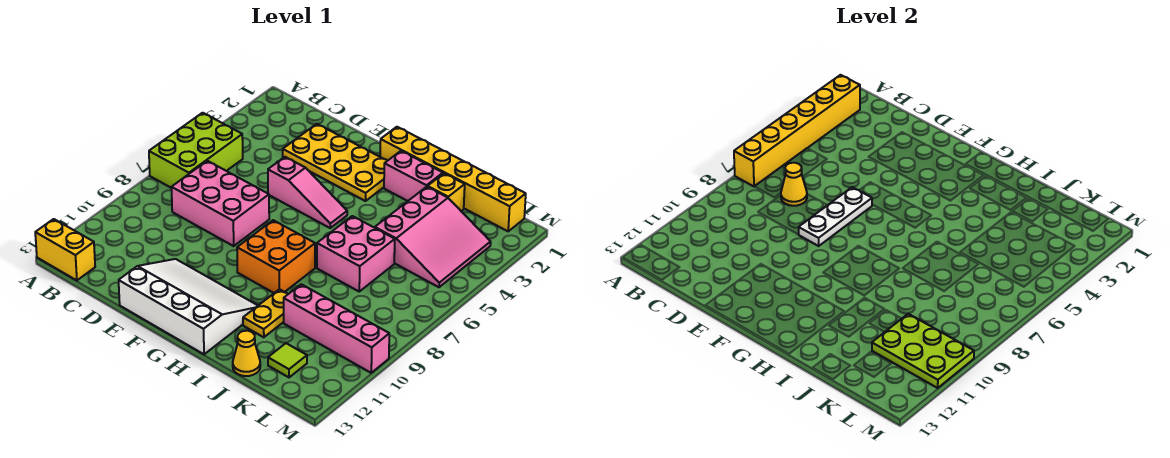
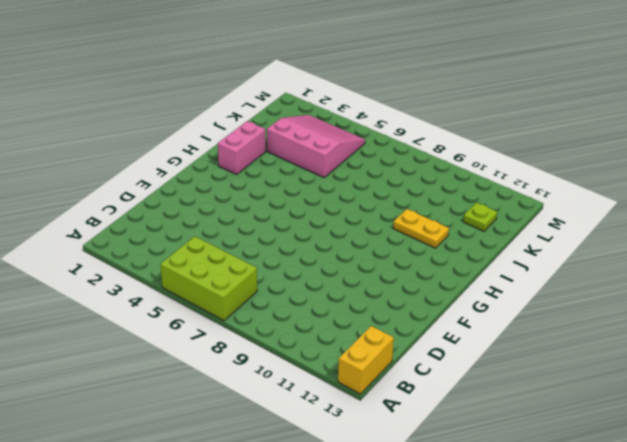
lime 1x1 plate [463,203,497,231] -> lime 1x1 tile [268,343,307,377]
none -> pink 2x3 brick [172,161,269,246]
none -> yellow 2x4 plate [283,124,387,201]
none -> pink 1x3 slope [268,157,347,228]

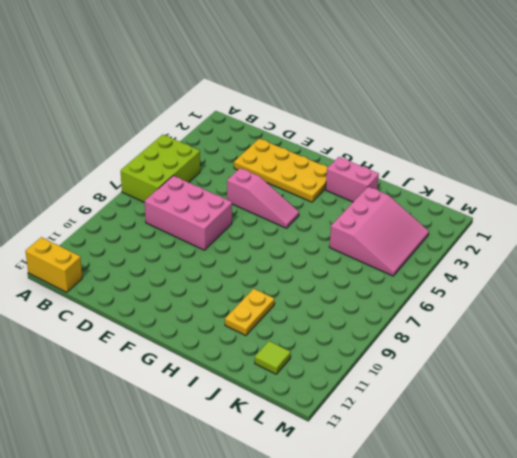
none -> white 3x4 slope [119,259,258,354]
none -> yellow 1x6 brick [380,127,526,231]
none -> orange 2x2 brick [237,220,315,293]

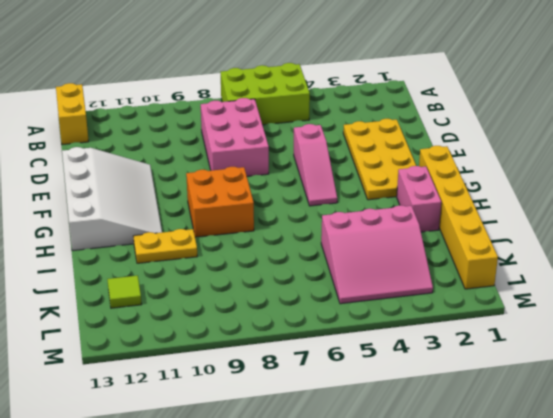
none -> pink 2x2 brick [317,216,395,291]
none -> yellow 1x1 brick [428,173,465,211]
none -> pink 1x4 brick [284,284,389,373]

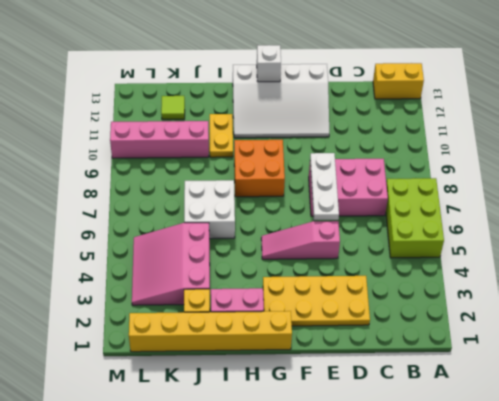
white 1x1 brick [257,45,281,82] -> none
white 2x2 brick [184,180,235,239] -> pink 2x2 brick [317,216,395,291]
none -> yellow 1x1 cone [233,331,260,376]
none -> yellow 1x6 brick [734,75,860,186]
none -> yellow 1x1 cone [781,163,807,206]

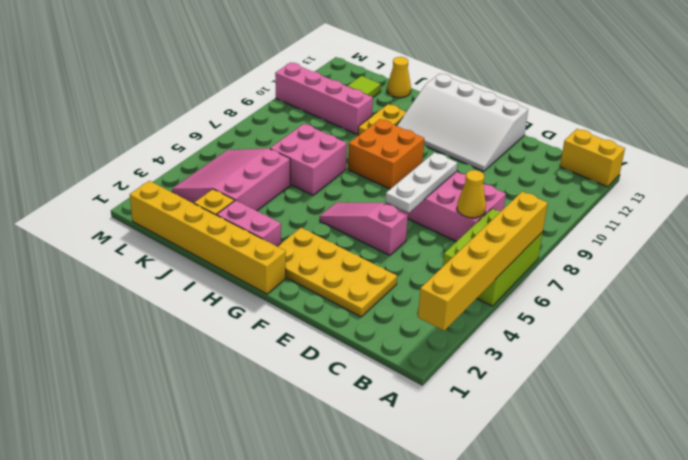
none -> lime 2x3 plate [872,314,974,388]

